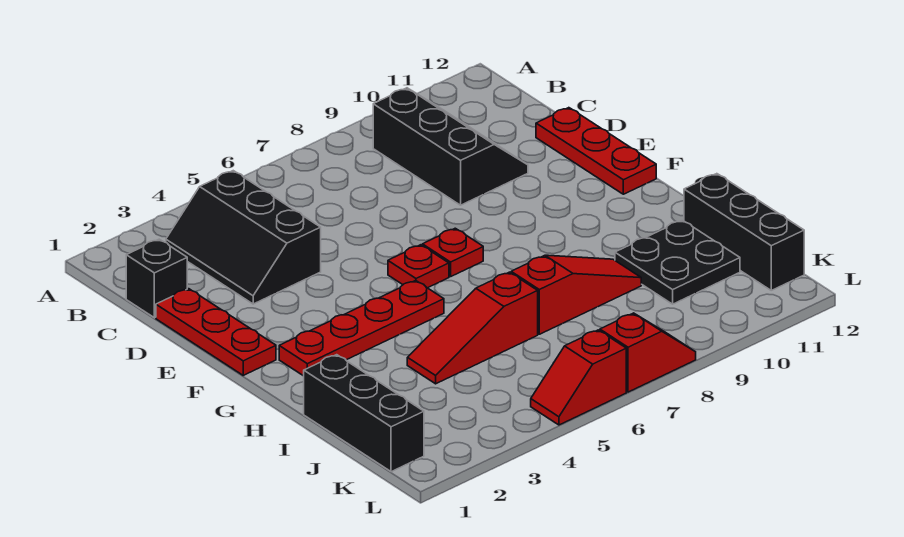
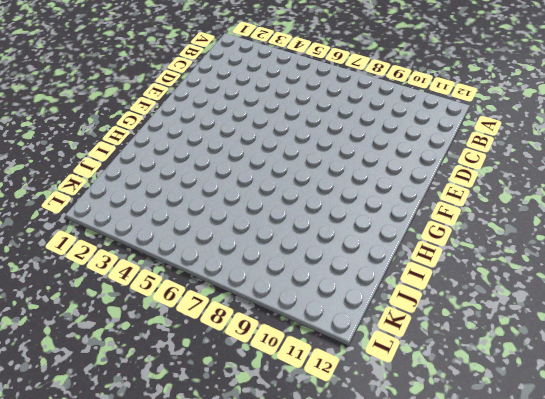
none -> black 2x3 slope [166,171,321,304]
none -> black 2x3 slope [373,88,528,205]
none -> black 1x1 brick [126,239,187,318]

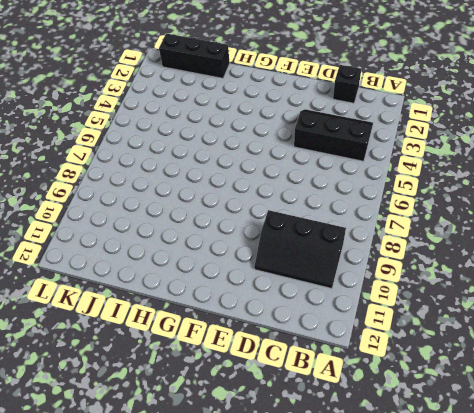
none -> red 1x3 plate [156,289,276,375]
none -> red 1x3 plate [536,108,656,194]
none -> red 1x1 plate [388,245,449,288]

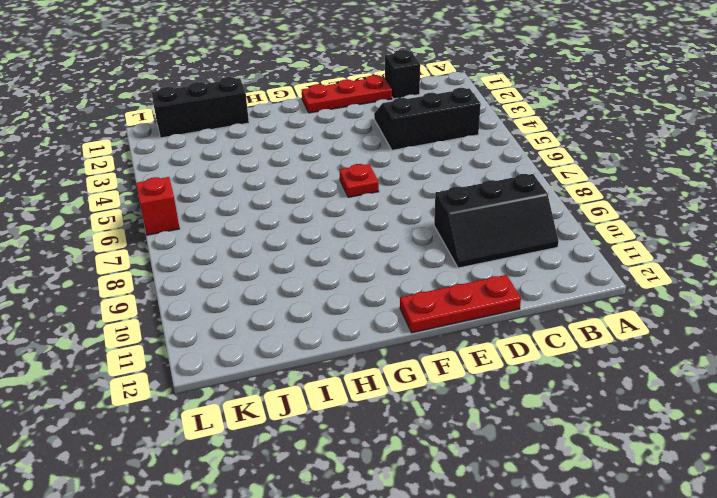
none -> red 1x1 plate [422,228,483,277]
none -> red 1x4 plate [279,281,444,376]
none -> red 1x3 slope [407,272,538,384]

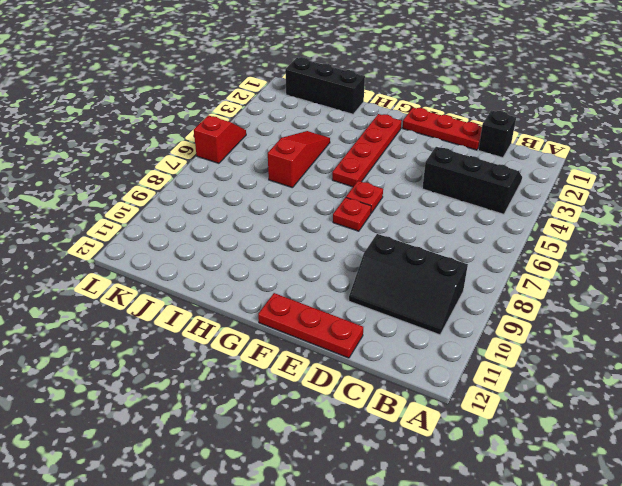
none -> red 1x3 slope [511,255,641,334]
none -> black 2x2 plate [615,220,740,304]
none -> black 1x3 brick [684,174,804,290]

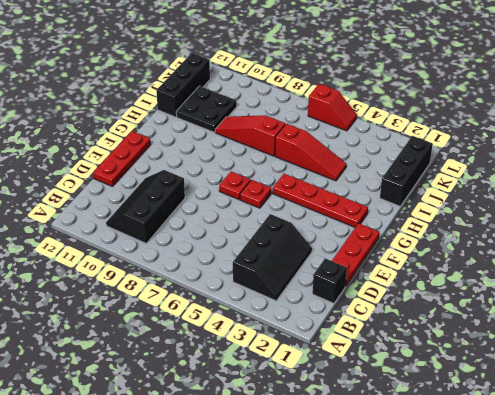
none -> red 1x2 slope [600,313,696,392]

